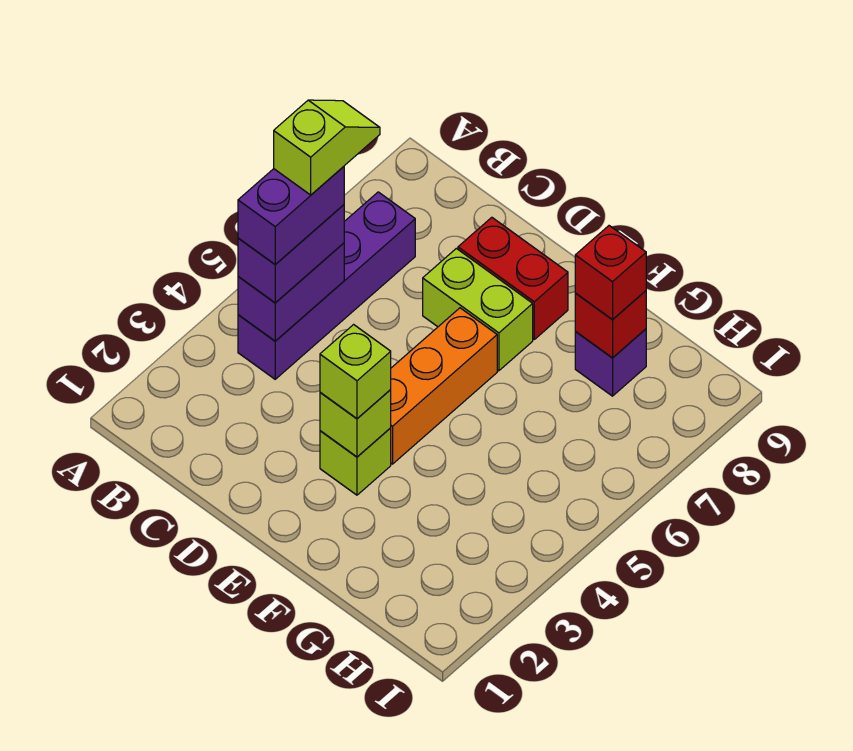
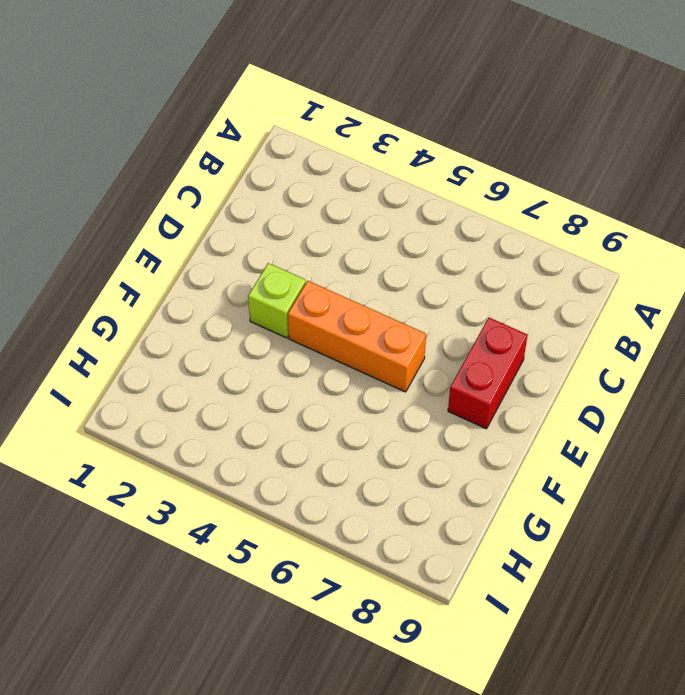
none -> purple 1x4 brick [238,192,415,379]
none -> lime 1x2 brick [423,248,533,371]
none -> purple 1x1 brick [575,329,646,396]

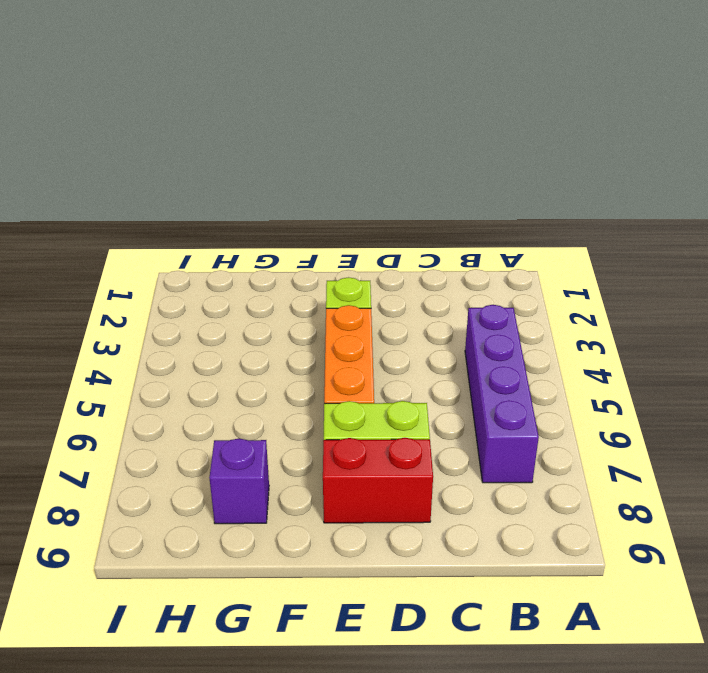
none -> purple 1x2 brick [238,243,344,341]
none -> lime 1x1 brick [320,389,391,457]
none -> red 1x1 brick [575,291,646,358]

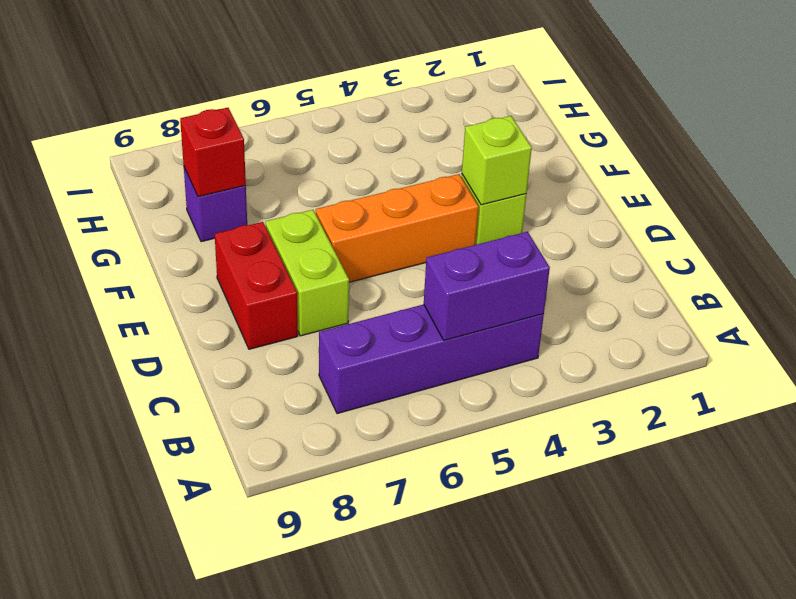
none -> purple 1x2 brick [238,205,344,303]
none -> lime 1x1 brick [320,325,391,419]
none -> red 1x1 brick [575,226,646,319]

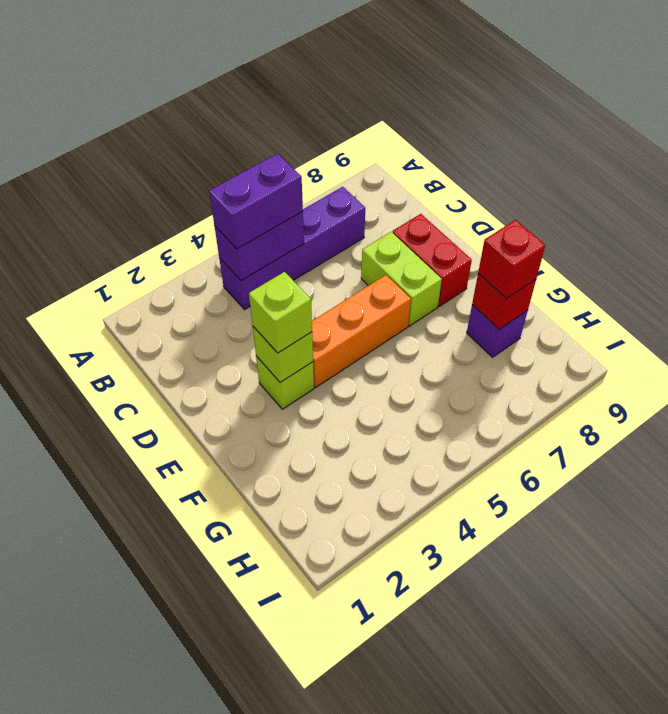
none -> purple 1x2 brick [238,167,344,264]
none -> lime 1x2 slope [274,100,380,195]

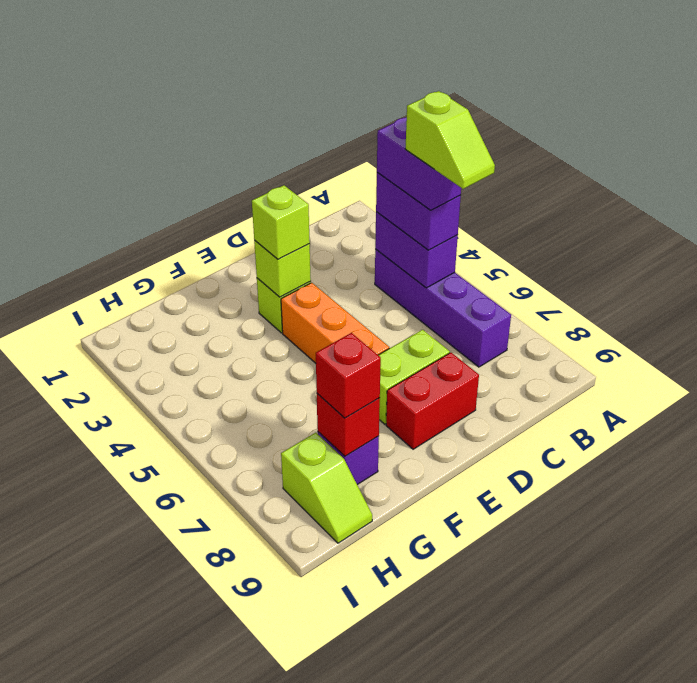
lime 1x2 slope [281,433,372,543] -> none

